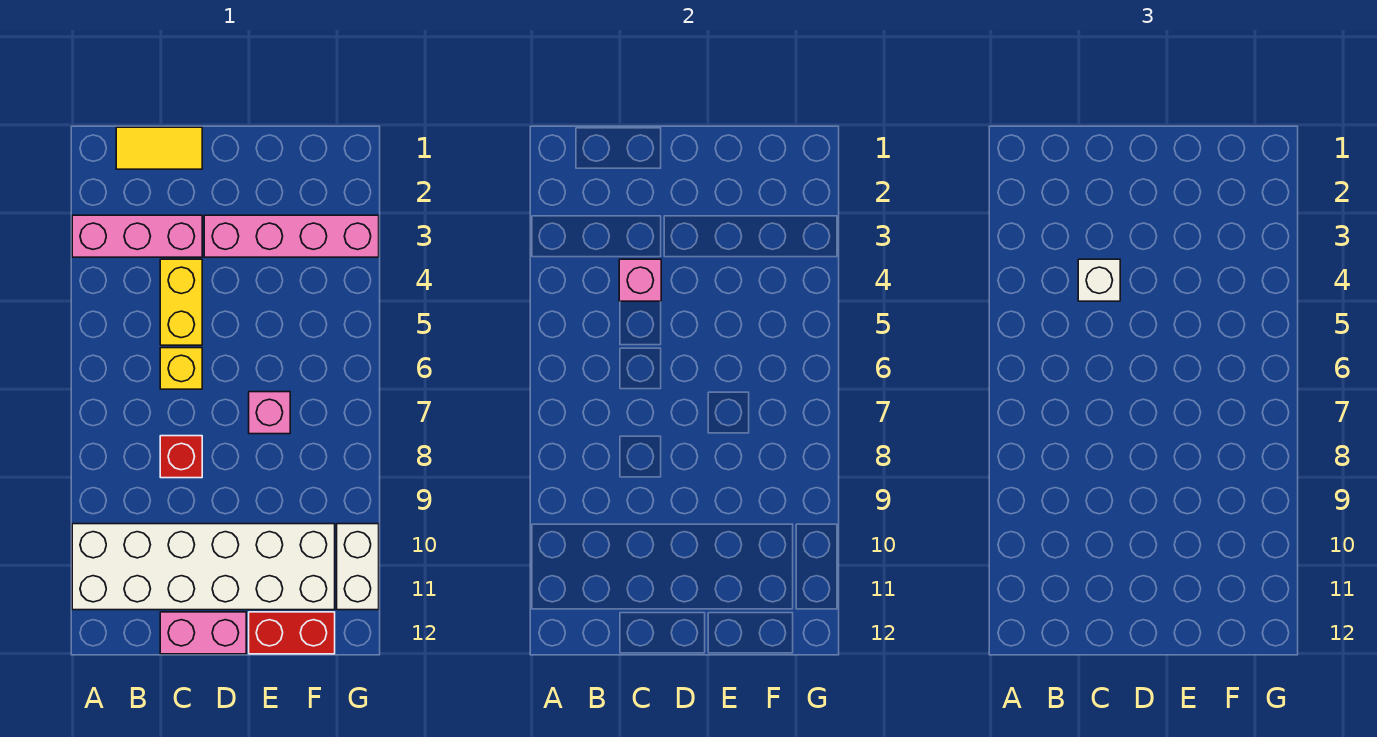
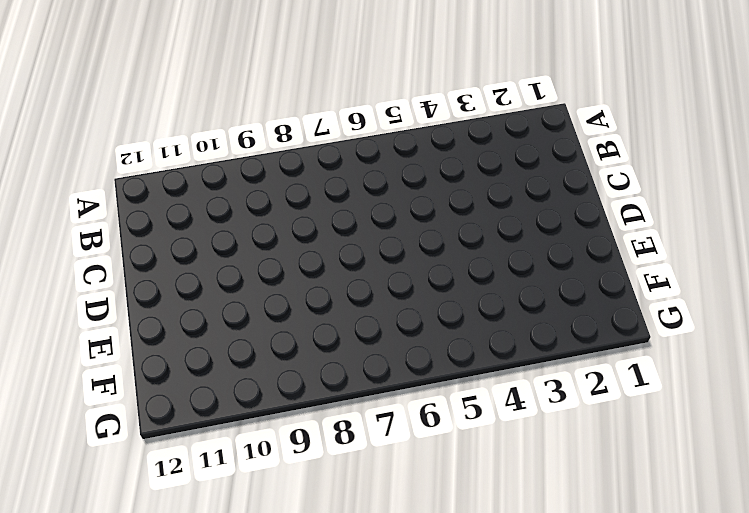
none -> pink 1x3 brick [72,215,202,257]
none -> white 2x6 brick [72,524,335,610]
none -> yellow 1x2 tile [116,127,202,169]

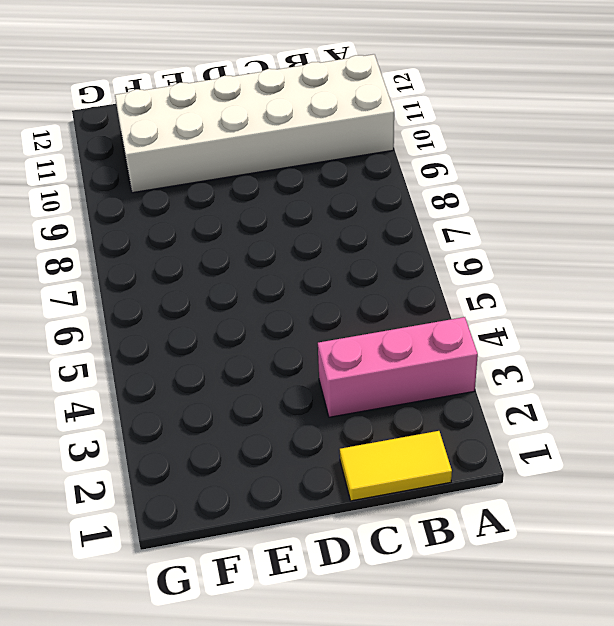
none -> yellow 1x2 brick [160,259,202,345]
none -> yellow 1x1 brick [160,348,202,389]
none -> red 1x1 brick [160,436,202,478]

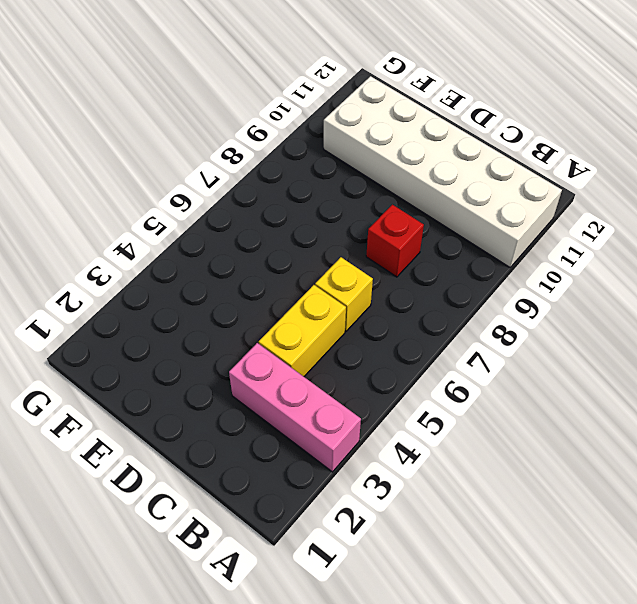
none -> yellow 1x2 tile [116,127,202,169]
none -> pink 1x2 brick [160,612,246,654]
none -> pink 1x4 brick [204,215,379,257]

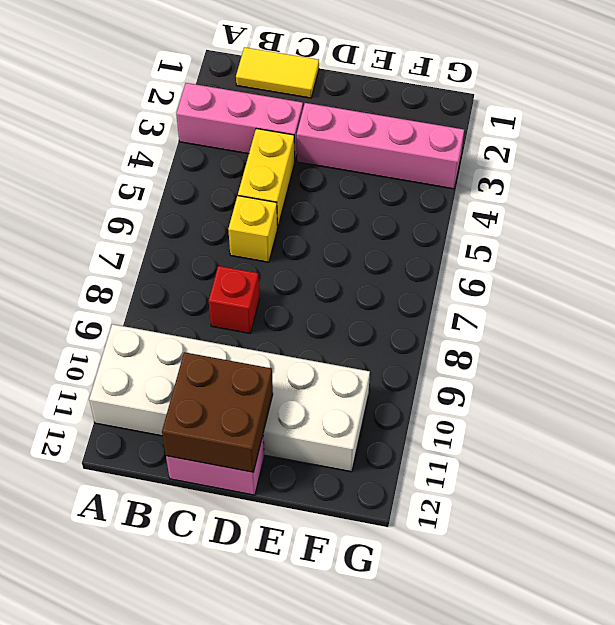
brown 2x2 brick [162,352,273,472] -> none
none -> pink 1x1 brick [249,392,290,434]
none -> red 1x2 brick [249,612,335,654]
none -> white 1x2 brick [337,524,379,610]

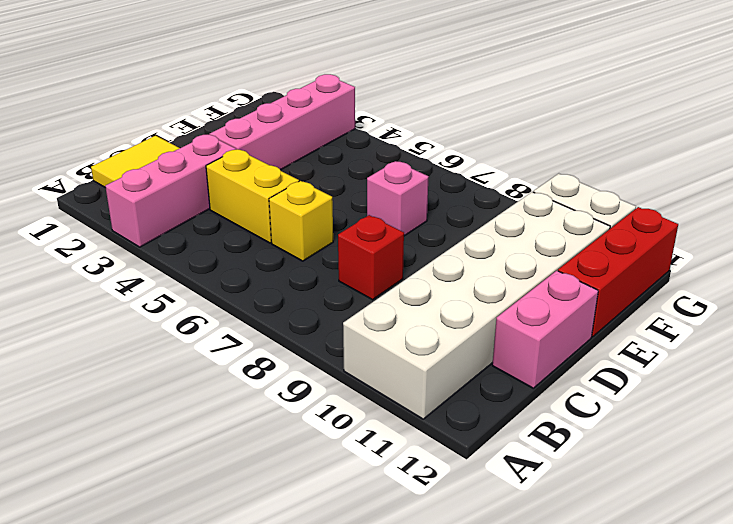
red 1x3 brick [558,207,678,337] -> red 1x2 brick [249,612,335,654]
none -> pink 1x1 brick [619,259,661,301]
none -> white 1x1 brick [1078,259,1120,301]

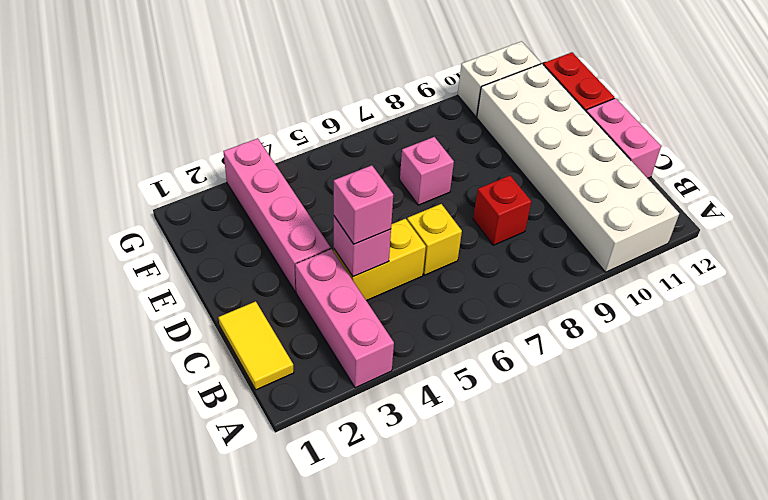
pink 1x1 brick [334,165,393,244] -> white 1x1 brick [1078,259,1120,301]

